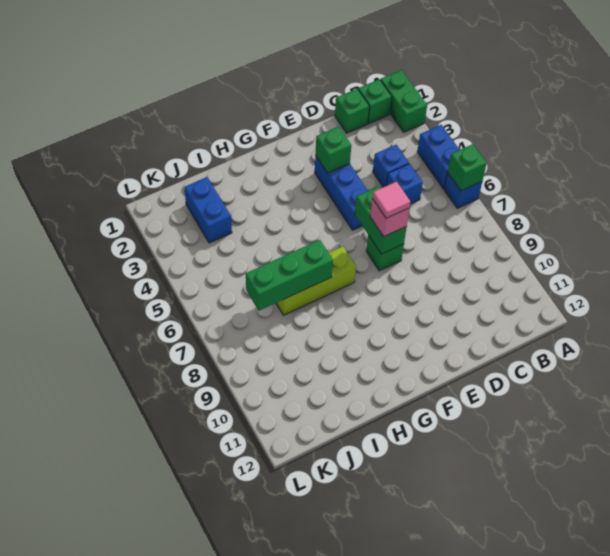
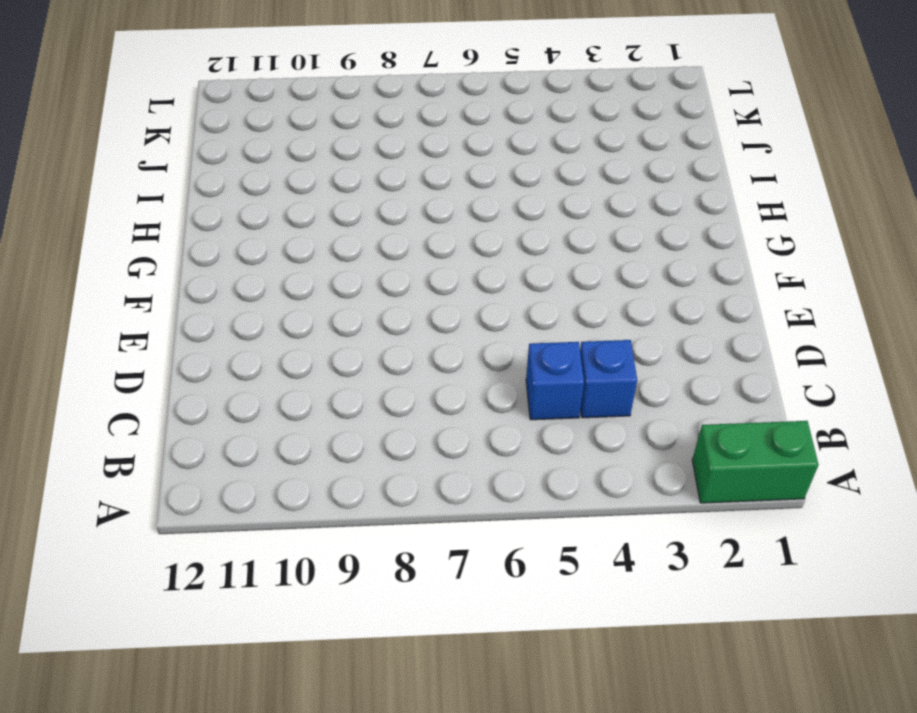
none -> blue 1x2 brick [417,125,459,189]
none -> blue 1x1 brick [444,173,482,208]
none -> green 1x1 brick [358,79,392,124]

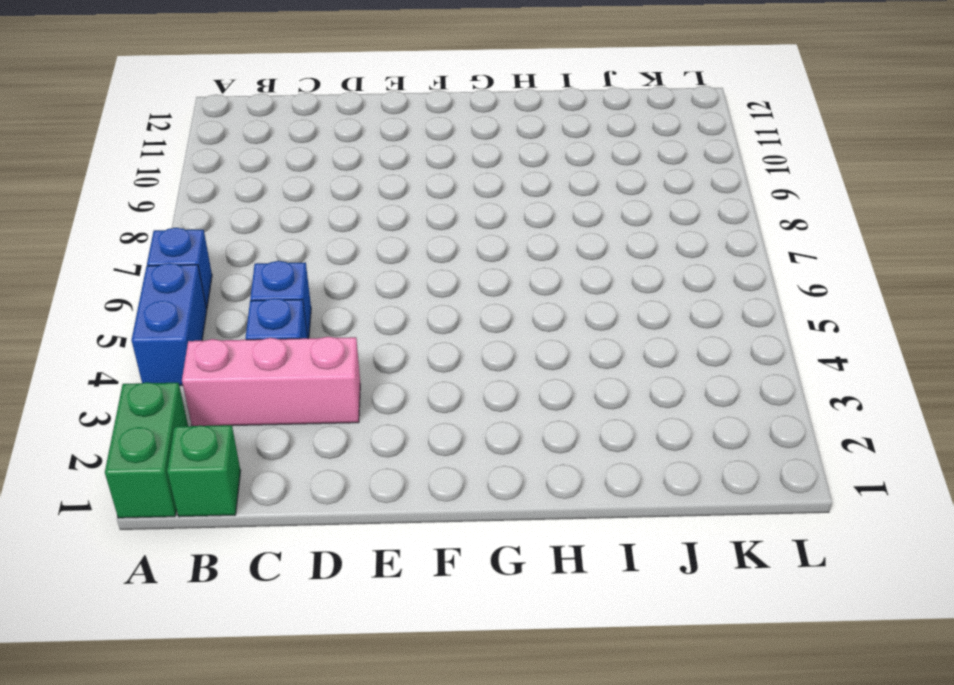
pink 1x3 brick [182,337,360,426] -> none
none -> green 1x1 brick [335,89,369,133]
none -> blue 1x3 brick [315,155,368,230]
none -> green 1x1 brick [366,235,404,271]

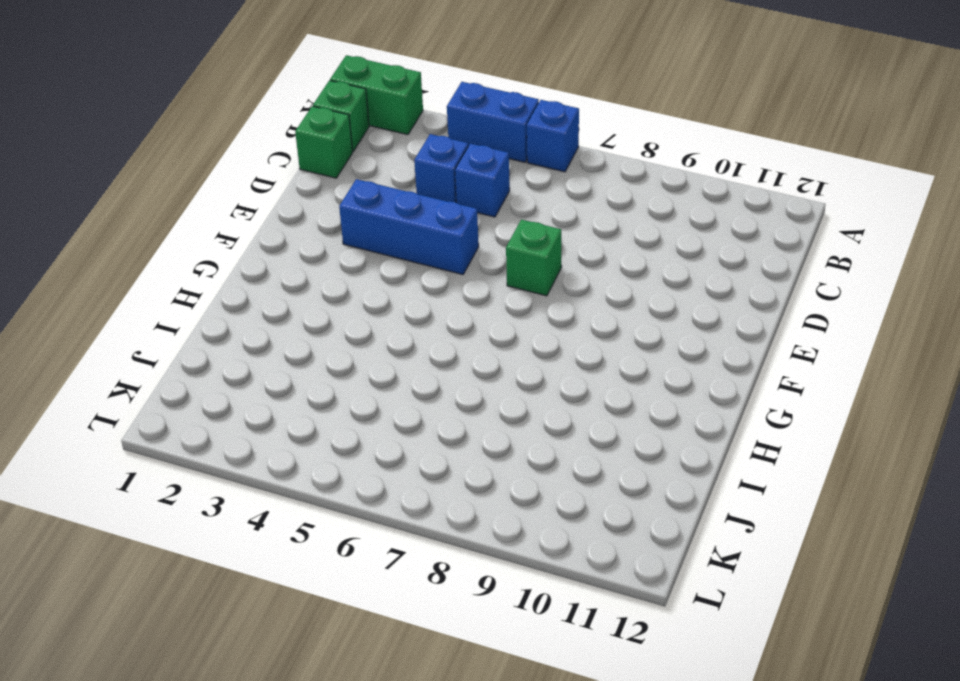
none -> lime 1x3 brick [276,246,356,315]
none -> blue 1x2 brick [184,177,232,243]
none -> green 1x1 brick [448,144,487,191]

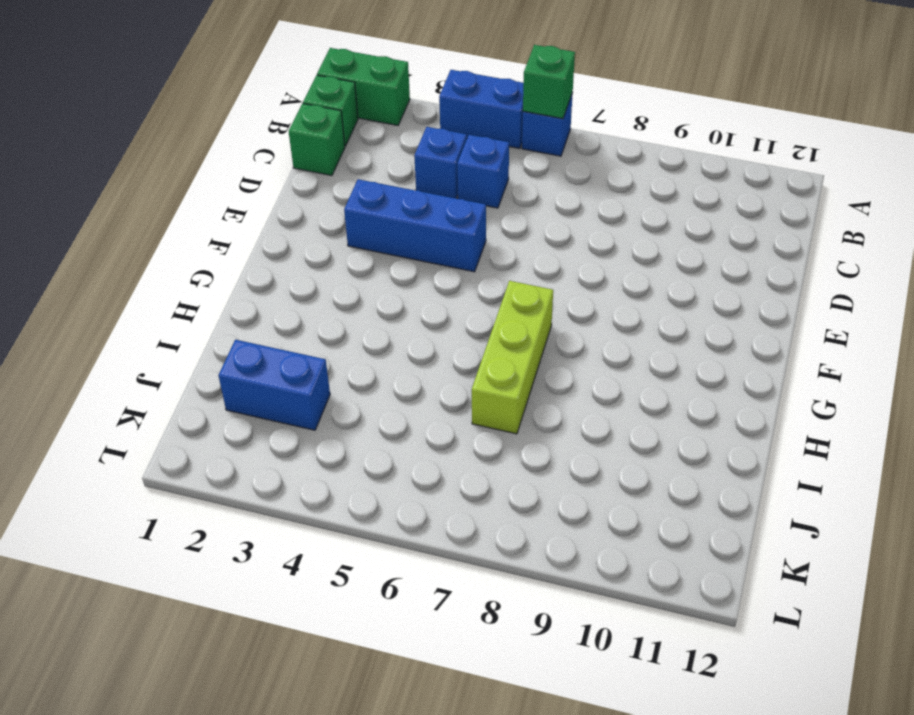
none -> green 1x1 brick [366,235,404,271]
none -> green 1x1 brick [315,127,351,173]
none -> green 1x2 brick [355,186,407,254]

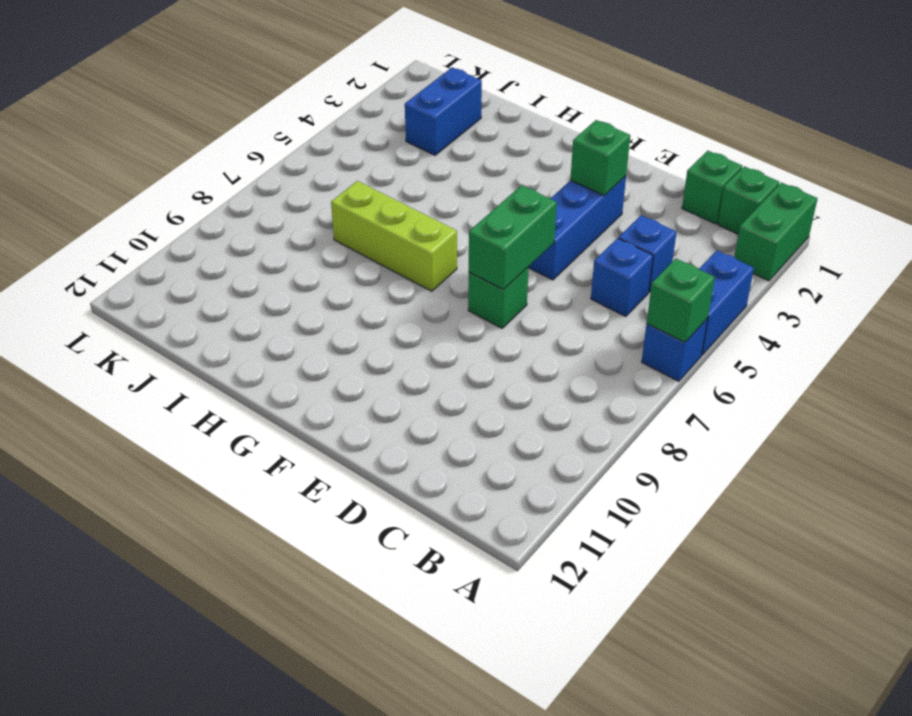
none -> green 1x3 brick [246,240,333,311]
none -> pink 1x1 brick [370,199,410,236]
none -> pink 1x1 tile [372,182,410,218]

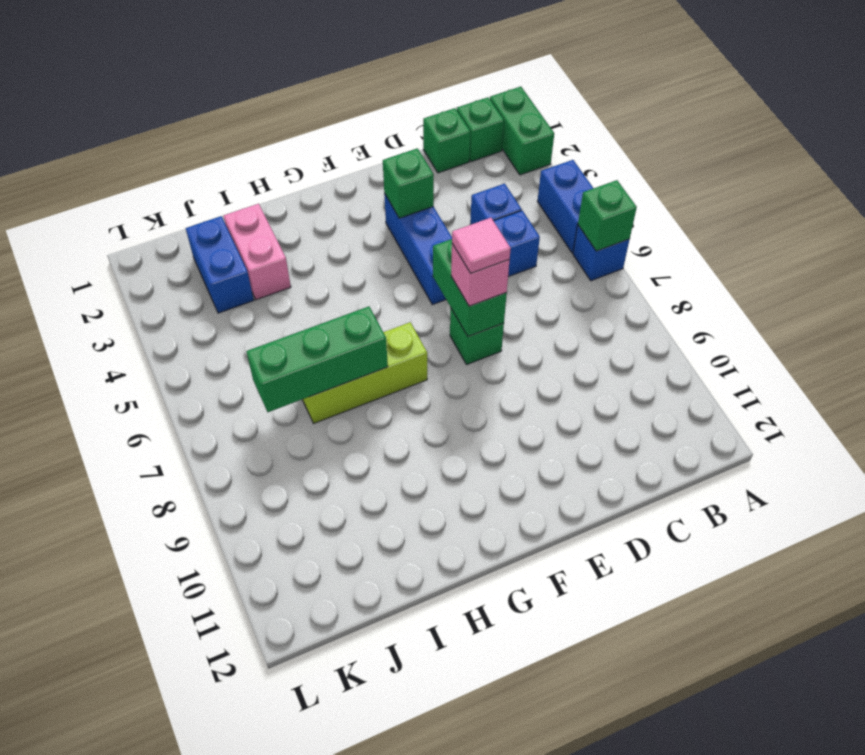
pink 1x2 brick [224,204,291,300] -> none

